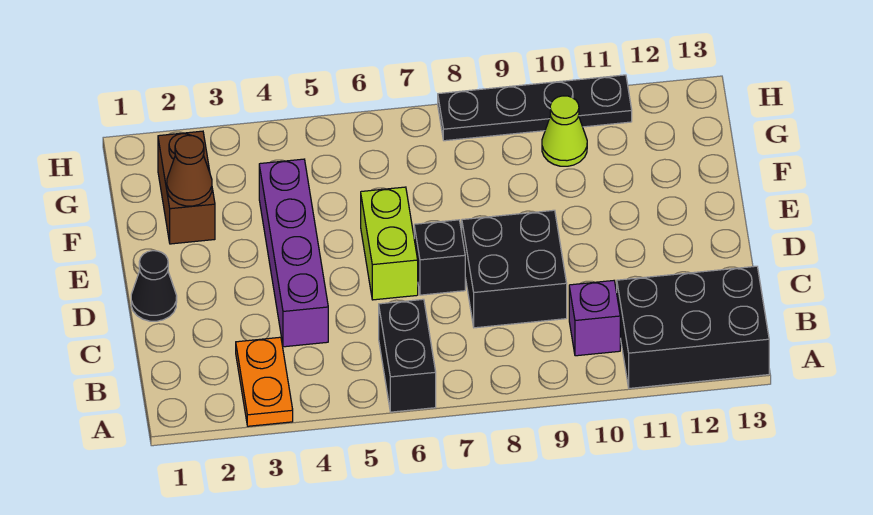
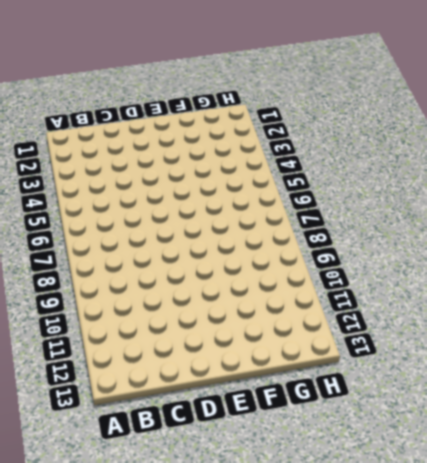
none -> orange 1x2 plate [236,337,293,426]
none -> black 1x2 brick [379,299,436,412]
none -> black 2x3 brick [617,266,769,388]

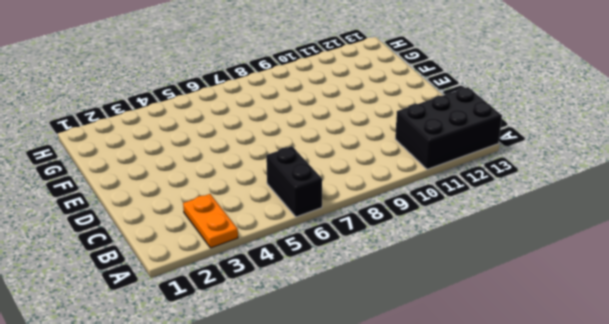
none -> purple 1x1 brick [569,281,620,356]
none -> purple 1x4 brick [259,159,328,347]
none -> black 2x2 brick [462,210,567,328]

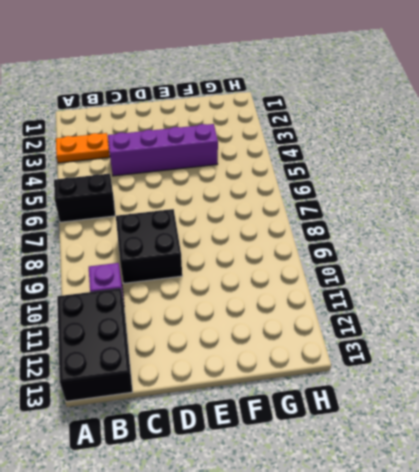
none -> black 1x1 cone [131,251,177,321]
none -> lime 1x2 brick [361,187,418,300]
none -> black 1x1 brick [414,220,465,295]

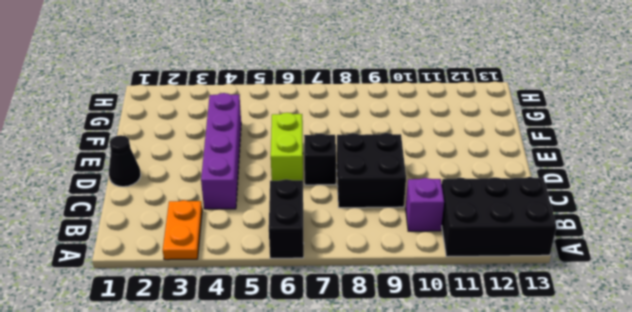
none -> brown 1x2 brick [158,131,215,244]
none -> lime 1x1 cone [542,96,587,166]
none -> black 1x4 plate [438,75,632,141]

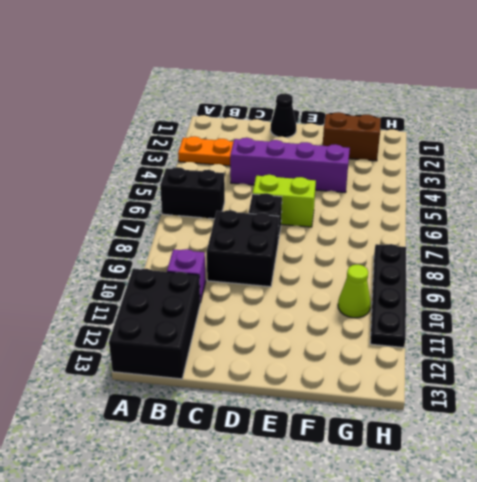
none -> brown 1x1 cone [167,135,212,206]

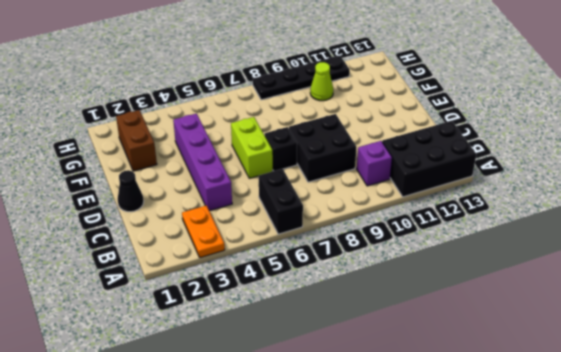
none -> brown 1x1 cone [167,135,212,206]

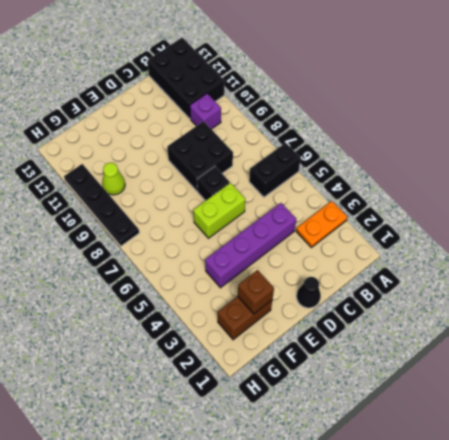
brown 1x1 brick [238,270,274,314] -> brown 1x1 cone [167,135,212,206]

